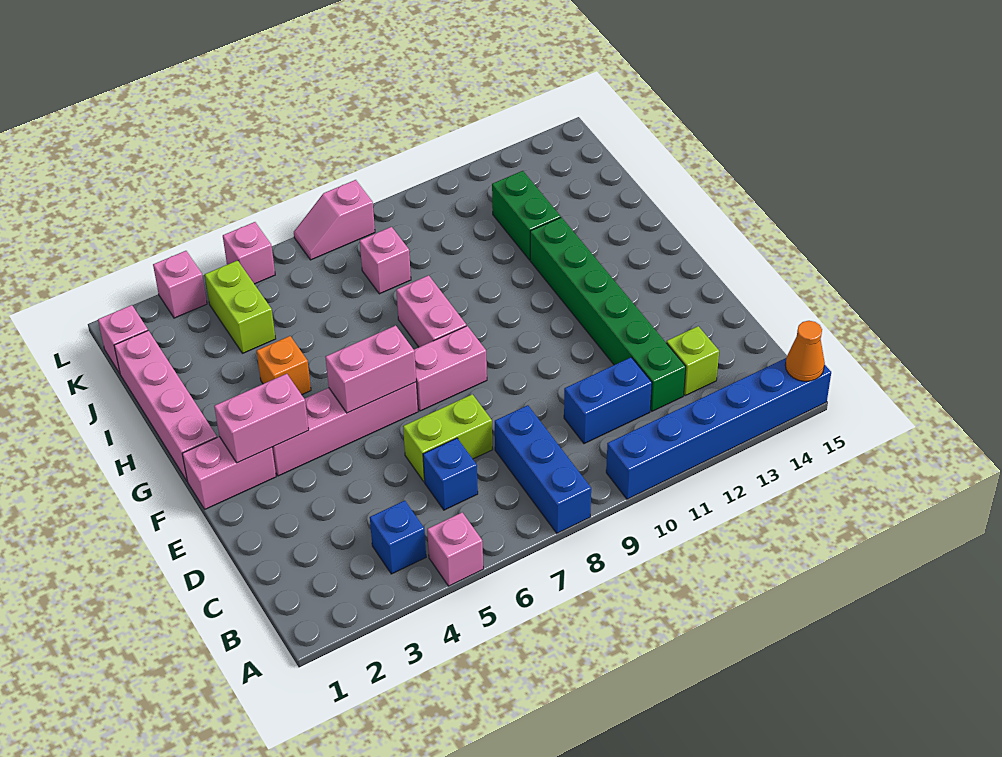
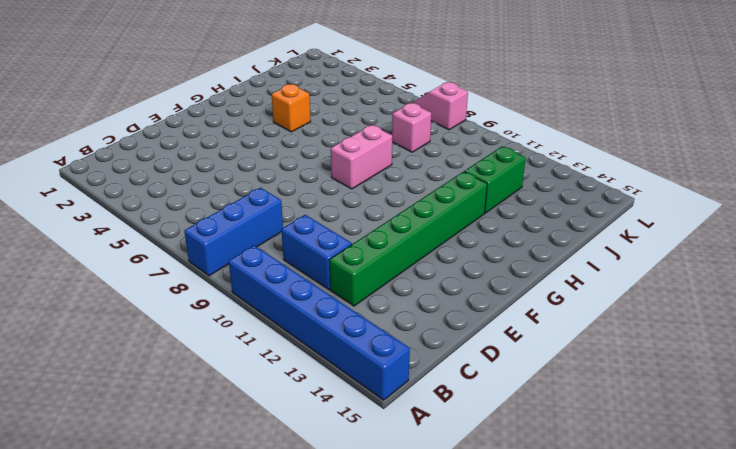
none -> pink 1x1 brick [427,513,483,586]
none -> blue 1x1 brick [370,501,426,574]
none -> blue 1x1 brick [423,438,478,510]

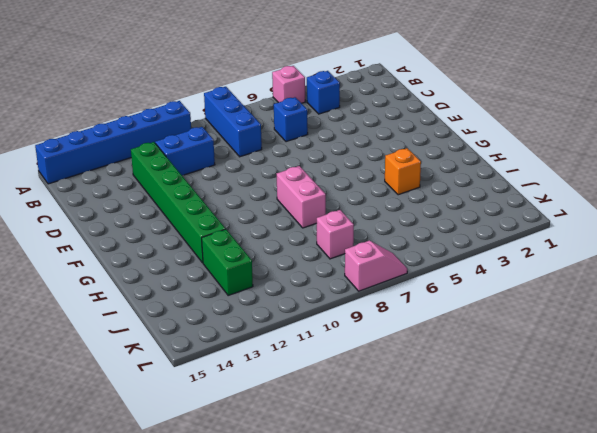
none -> lime 1x1 brick [666,326,719,396]
none -> lime 1x2 brick [403,394,493,482]
none -> pink 1x2 brick [182,437,276,509]

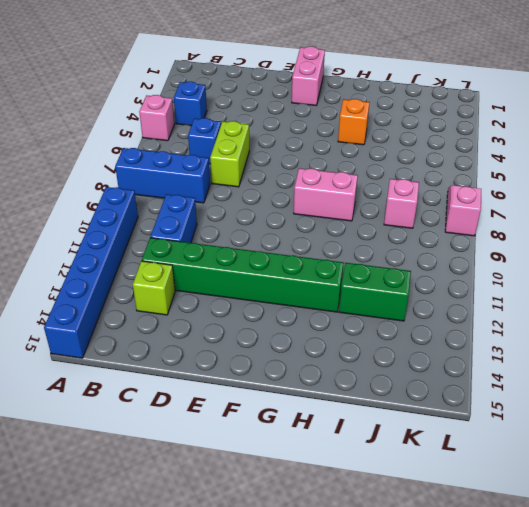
none -> pink 1x4 brick [272,382,418,476]
none -> pink 1x2 brick [414,326,487,411]
none -> pink 1x4 brick [114,331,217,480]

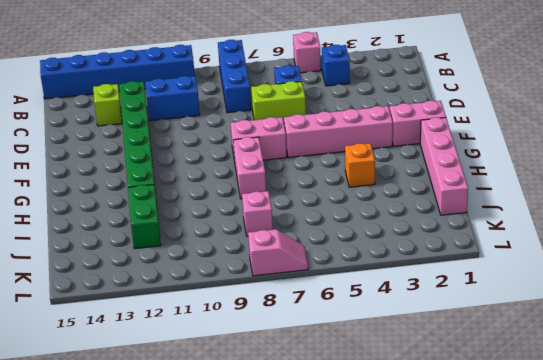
none -> lime 1x2 brick [205,260,276,353]
none -> pink 1x1 brick [98,305,148,373]
none -> pink 1x1 brick [153,251,207,318]

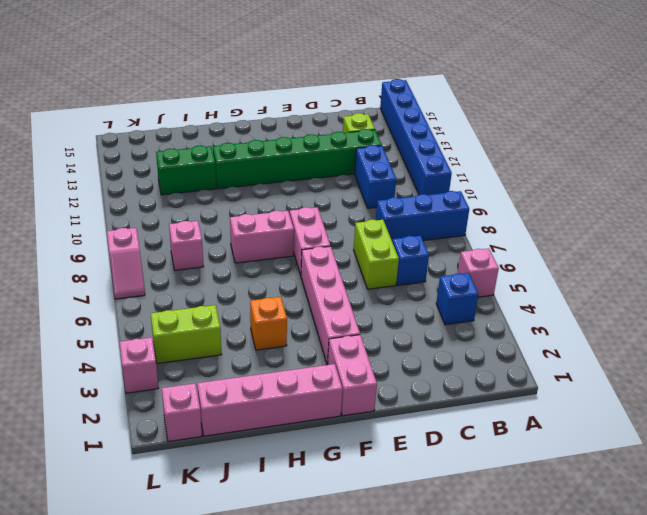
none -> pink 1x1 brick [223,222,275,284]
none -> orange 1x1 cone [785,321,825,381]
none -> pink 1x2 brick [214,374,309,463]

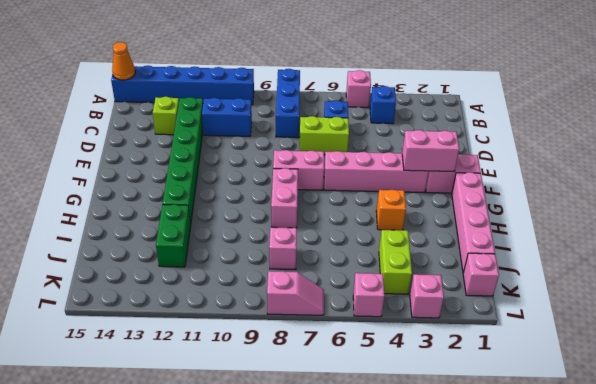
none -> pink 1x2 brick [325,325,416,413]

